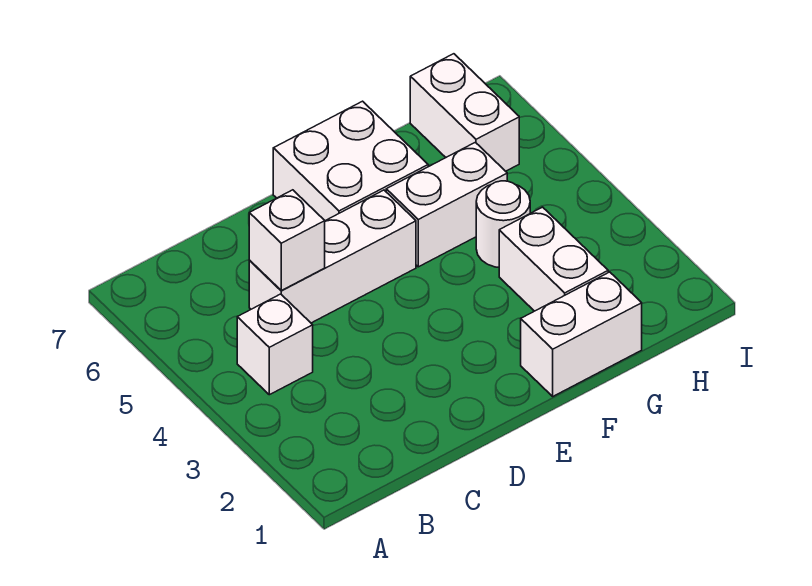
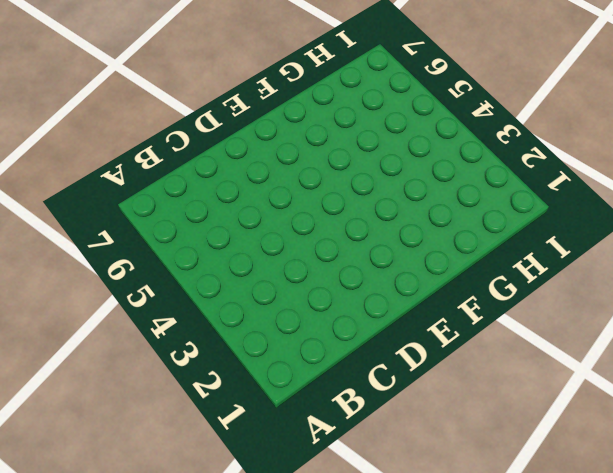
none -> white 1x1 brick [237,294,313,395]
none -> white 1x3 brick [249,190,416,323]

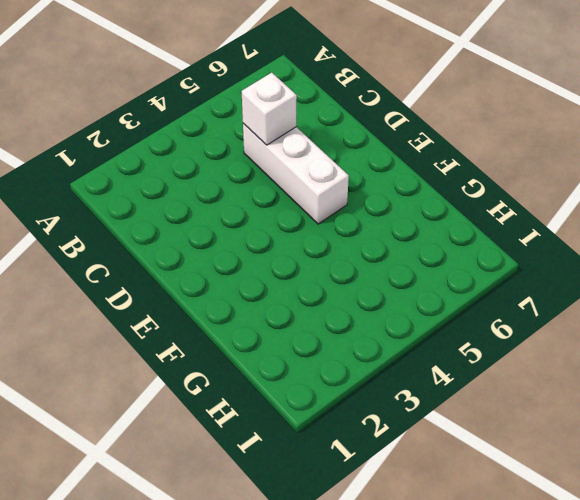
none -> white 1x1 brick [237,294,313,395]
none -> white 2x2 brick [273,101,428,221]

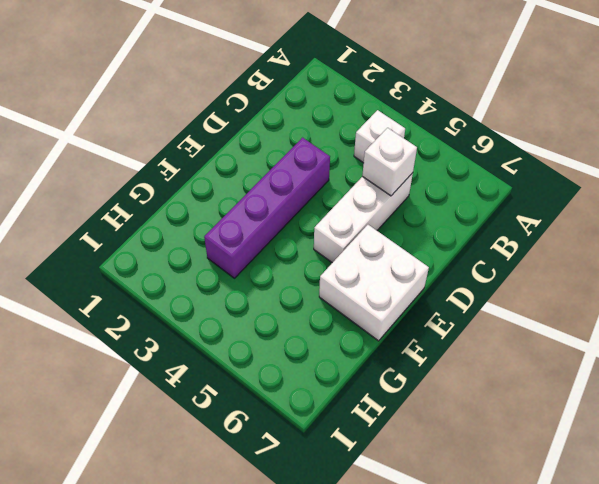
purple 1x4 brick [204,138,330,278] -> white 1x2 brick [499,207,608,311]
none -> white 1x2 brick [521,272,642,396]
none -> white 1x2 brick [386,142,507,267]

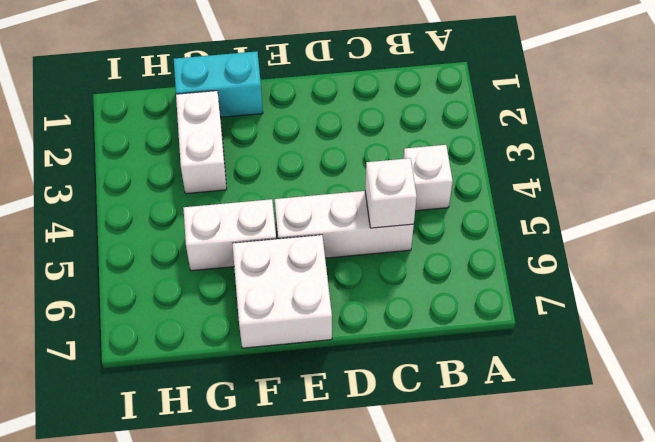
cyan 1x2 brick [174,51,263,117] -> white 1x2 brick [521,272,642,396]
none -> white 1x1 round brick [476,181,530,267]
none -> white 1x2 brick [410,54,519,171]

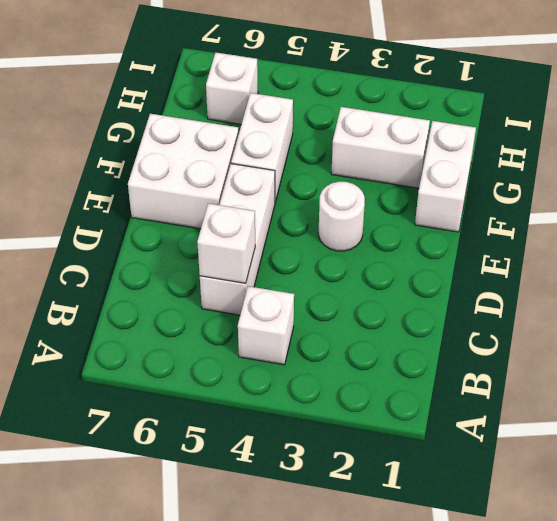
white 1x1 round brick [318,182,365,251] -> white 1x1 round brick moved to [476,181,530,267]
white 1x1 brick [206,53,258,124] -> white 1x2 brick [410,54,519,171]

